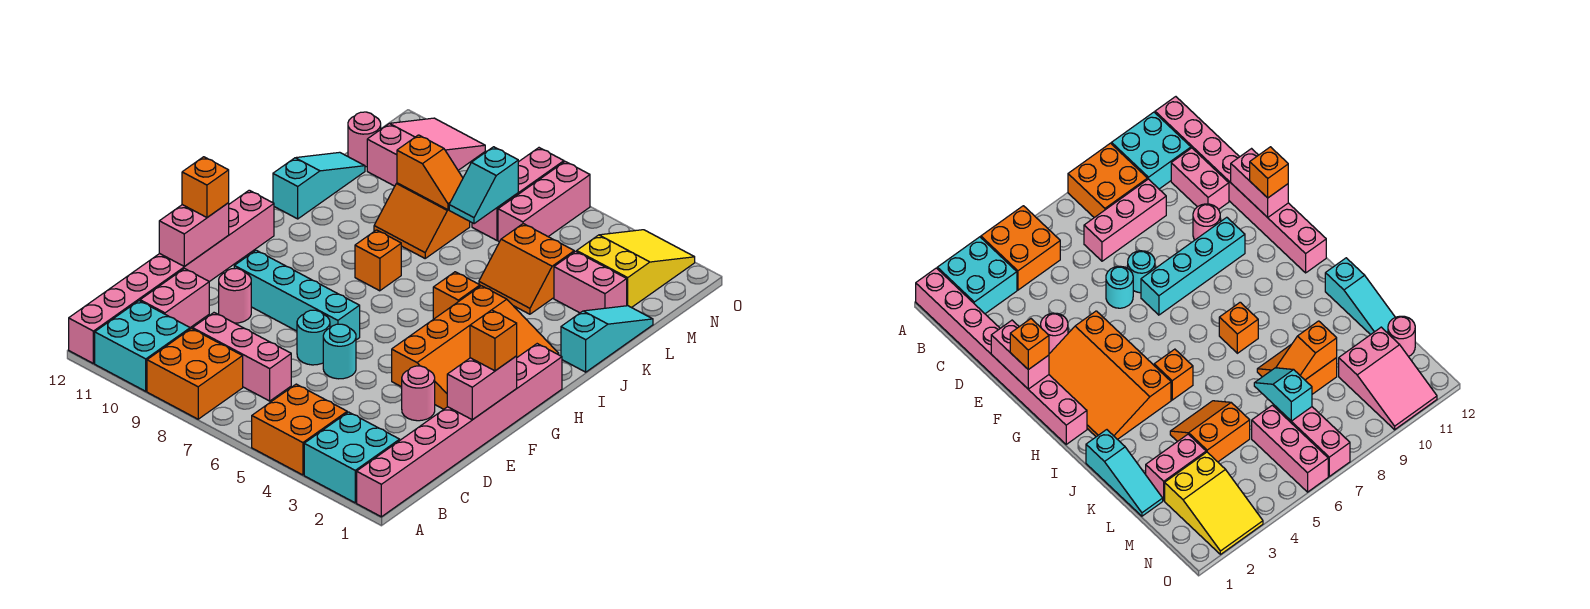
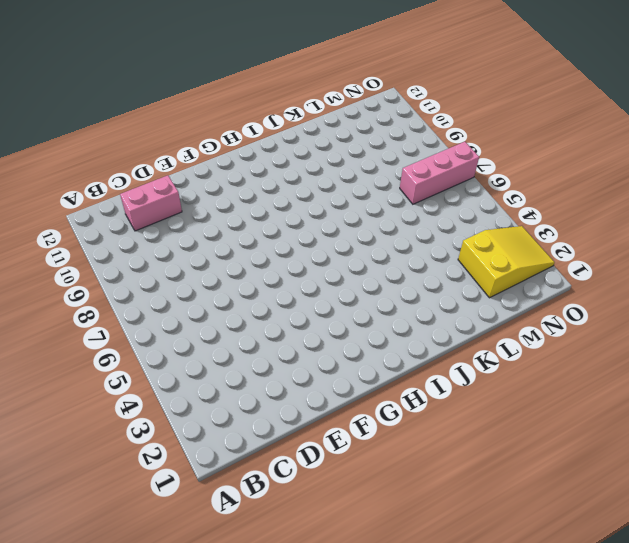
none -> pink 1x8 brick [357,344,562,517]
none -> cyan 2x2 brick [304,412,400,503]
none -> orange 2x2 brick [252,384,347,475]
none -> orange 2x2 brick [147,329,243,419]

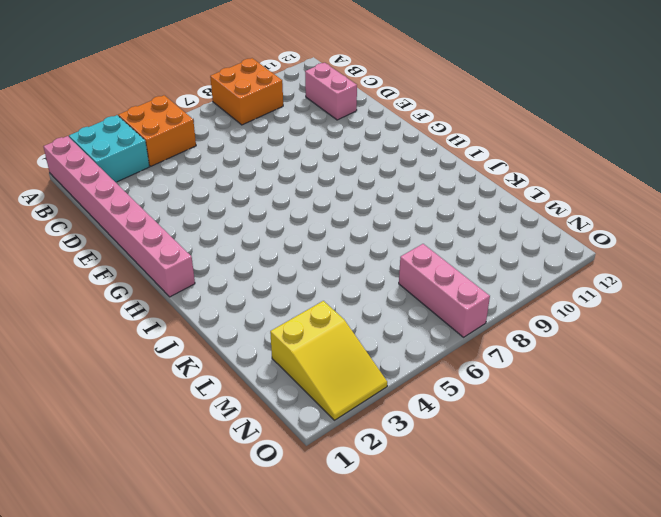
none -> cyan 2x2 brick [95,301,190,391]
none -> pink 1x8 brick [69,190,274,363]
none -> pink 1x3 brick [192,313,291,401]
none -> pink 1x1 round brick [402,366,435,421]

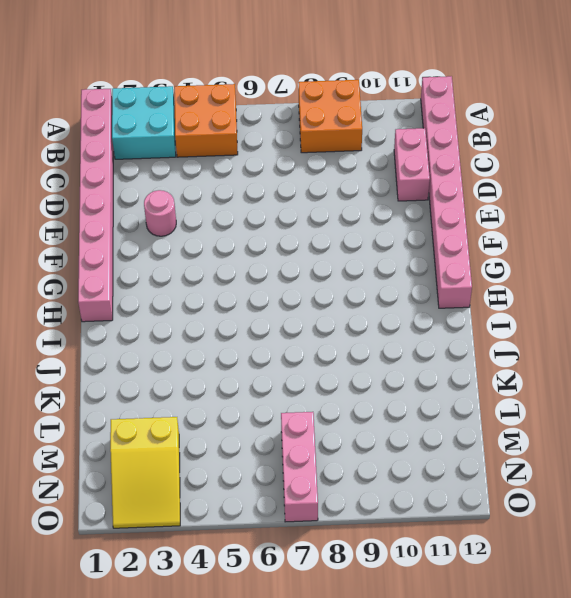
none -> cyan 2x2 brick [95,301,190,391]
none -> pink 1x3 brick [192,313,291,401]
none -> cyan 1x1 round brick [323,324,356,379]
none -> cyan 1x1 round brick [297,310,330,365]

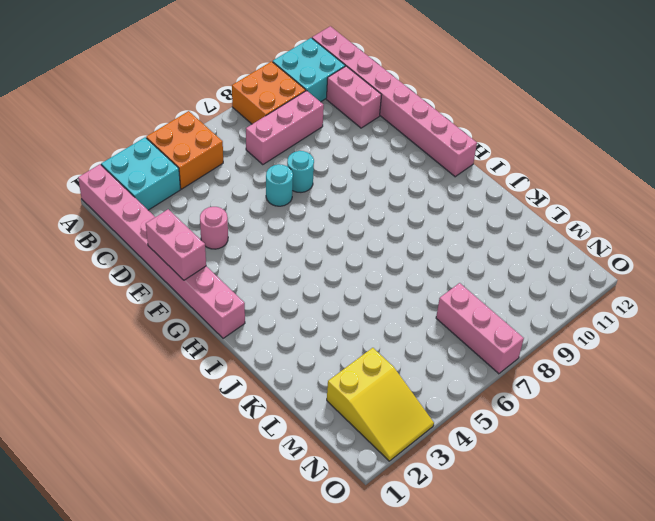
none -> pink 1x1 round brick [219,268,251,323]
none -> orange 3x4 slope [392,286,559,409]
none -> cyan 1x4 brick [234,250,360,340]
none -> orange 1x1 brick [433,272,480,319]

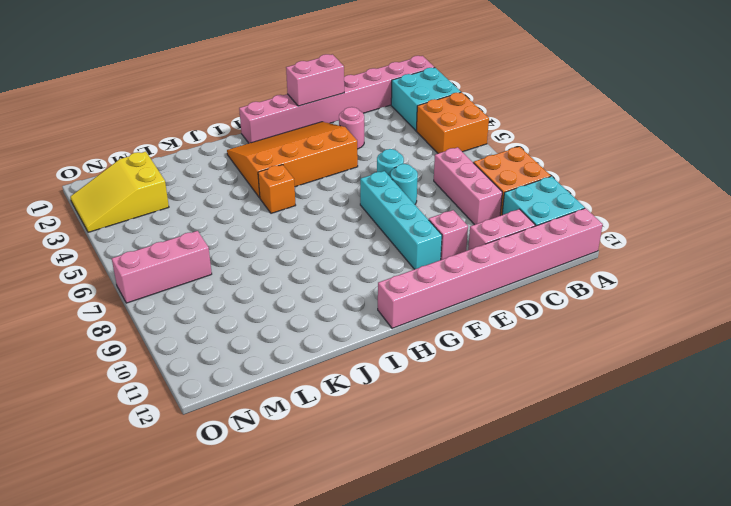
pink 1x1 brick [429,210,468,260] -> pink 1x1 round brick [219,268,251,323]
none -> orange 1x1 brick [355,230,401,291]
none -> cyan 1x3 slope [561,306,653,372]
none -> cyan 1x3 slope [273,152,365,219]
none -> orange 2x2 slope [479,224,574,314]

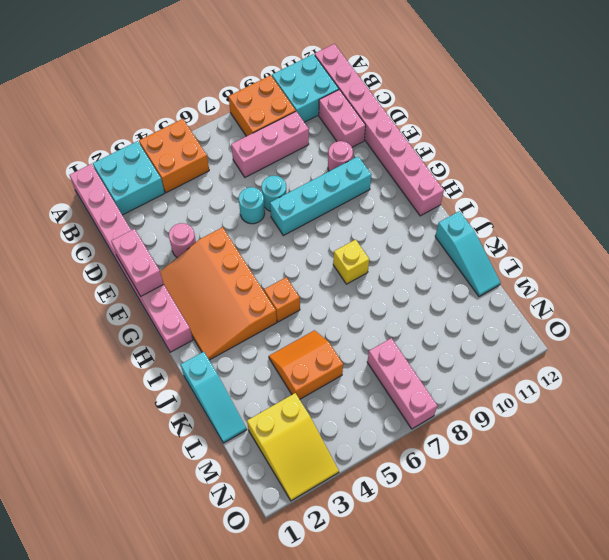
yellow 1x1 brick [333,239,369,284] -> orange 1x1 brick [355,230,401,291]
none -> orange 2x2 slope [374,183,470,258]
none -> pink 1x2 brick [554,251,627,313]
none -> pink 1x3 brick [498,162,590,242]
none -> pink 2x3 slope [367,118,485,186]

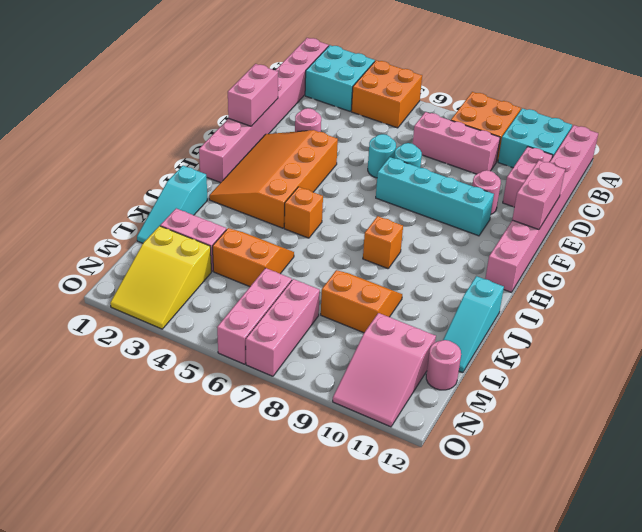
none -> cyan 1x2 slope [449,147,518,224]
none -> orange 1x2 slope [397,135,463,210]
none -> orange 1x1 brick [470,310,517,371]
none -> orange 1x1 brick [182,157,229,217]

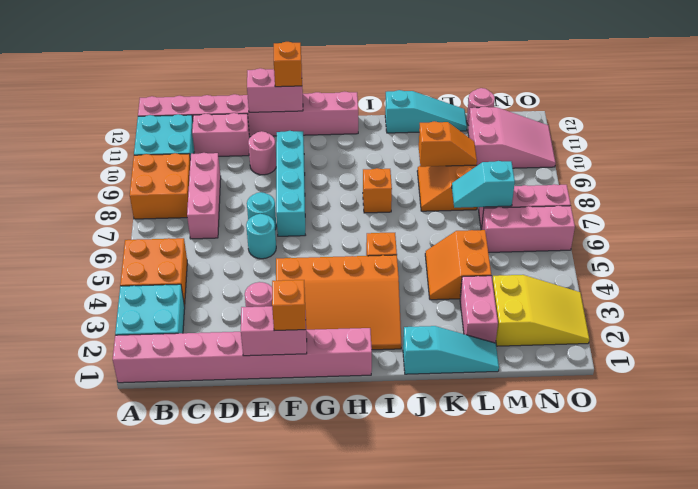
orange 1x2 slope [419,121,477,167] -> orange 1x2 slope turned to [397,135,463,210]

